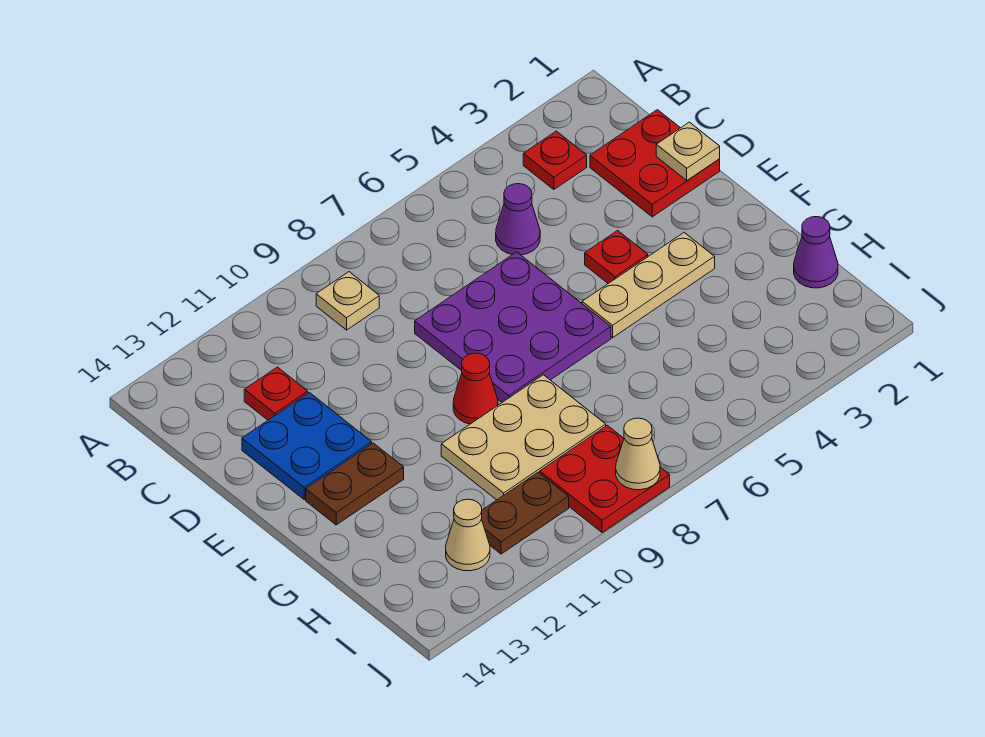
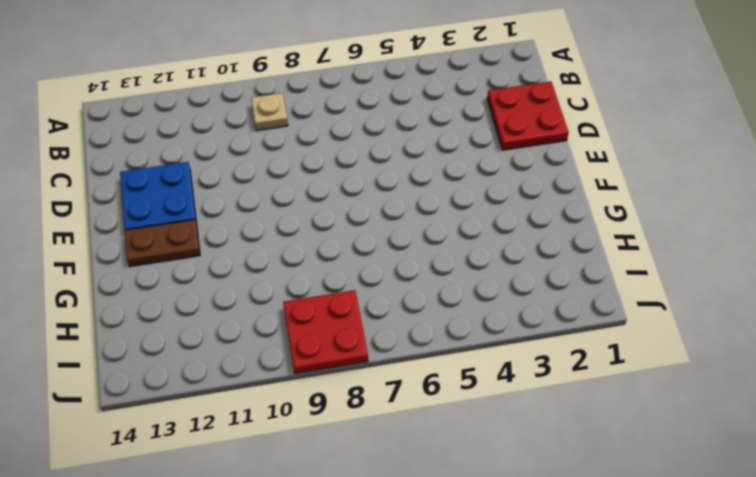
none -> red 1x1 plate [523,131,587,190]
none -> purple 1x1 cone [496,184,540,255]
none -> red 1x1 plate [244,367,308,420]

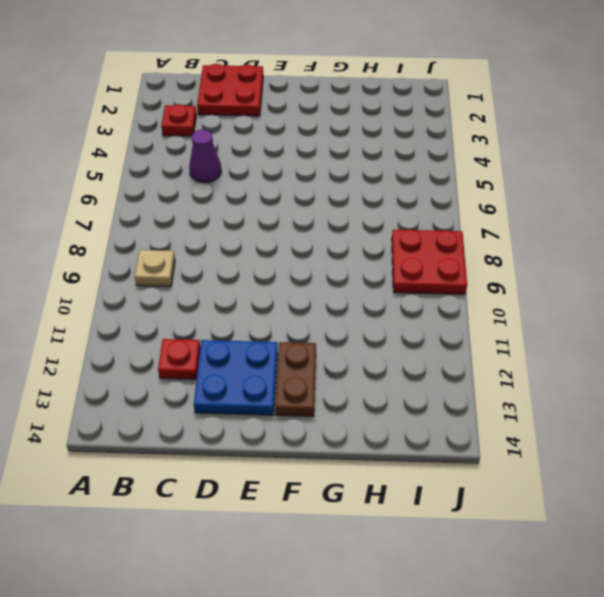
none -> purple 3x3 plate [415,252,611,402]
none -> red 1x1 plate [585,231,648,284]
none -> tan 1x3 plate [582,233,715,338]

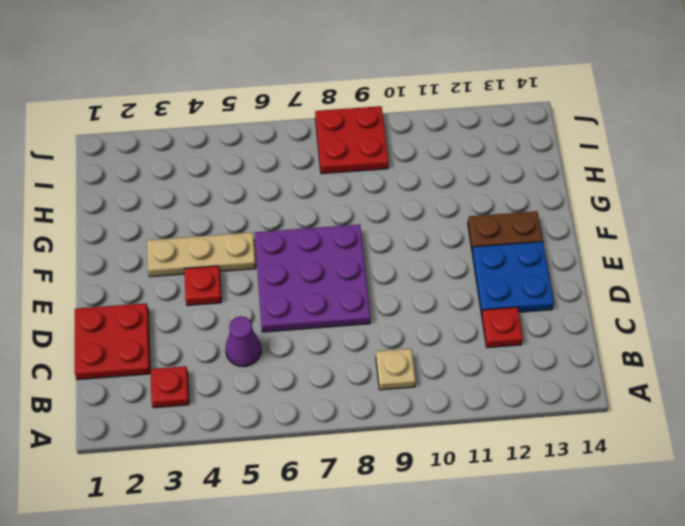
none -> red 1x1 cone [453,353,498,424]
none -> tan 2x3 plate [441,375,606,500]
none -> purple 1x1 cone [794,217,838,288]

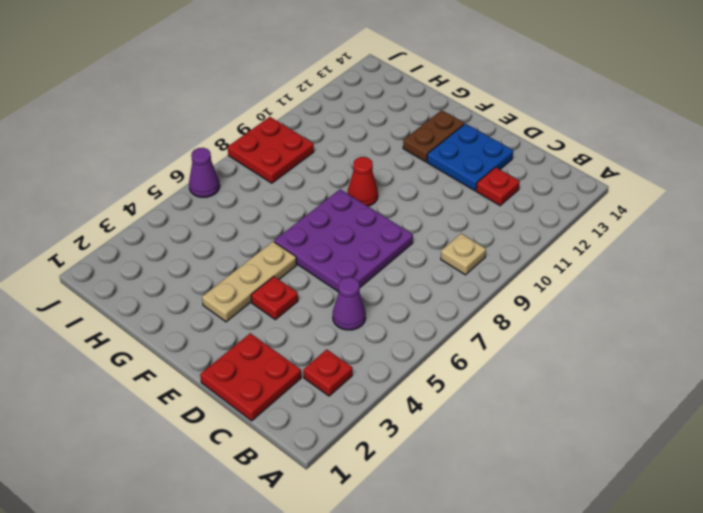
purple 1x1 cone [189,148,220,197] -> purple 1x1 cone moved to [794,217,838,288]
none -> tan 2x3 plate [441,375,606,500]
none -> brown 1x2 plate [482,472,569,554]
none -> tan 1x1 cone [446,499,490,571]

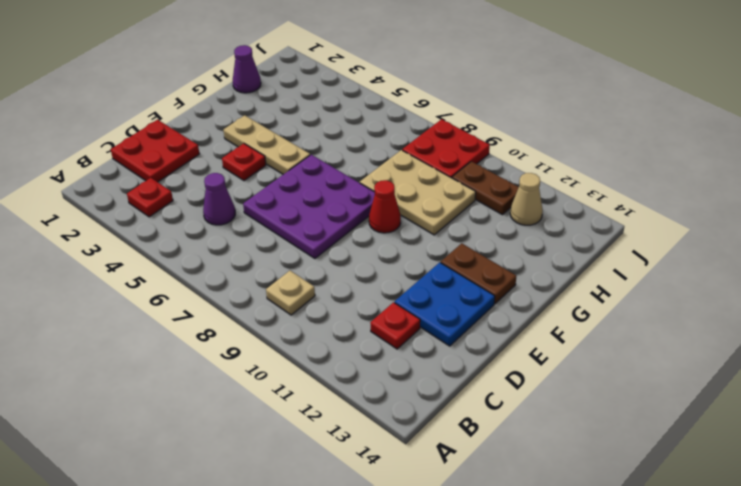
none -> tan 1x1 plate [656,122,720,180]
none -> tan 1x1 cone [616,418,660,490]

